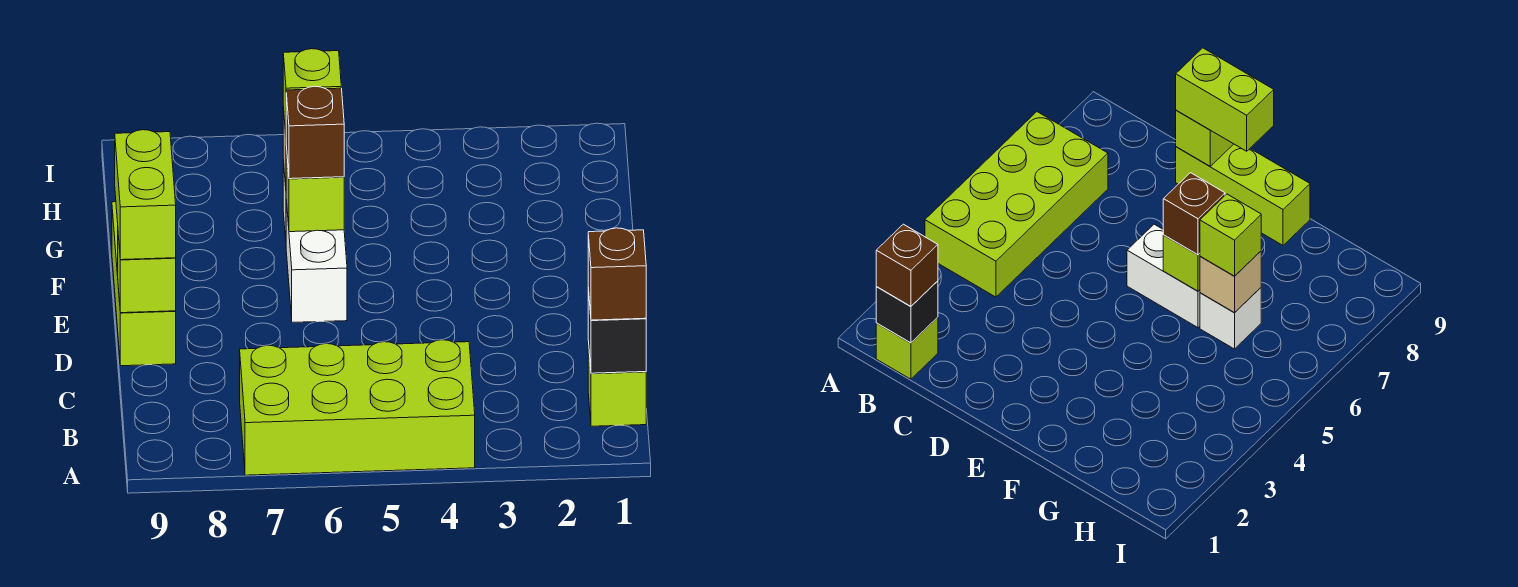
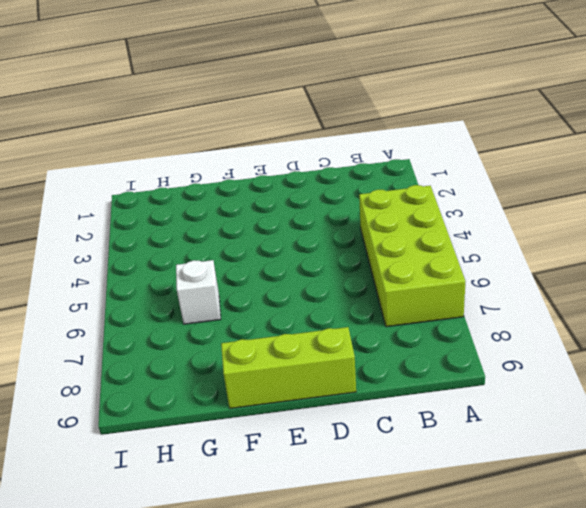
none -> lime 1x1 brick [588,341,646,426]
none -> white 1x2 brick [286,200,347,323]
none -> black 1x1 brick [588,288,646,373]

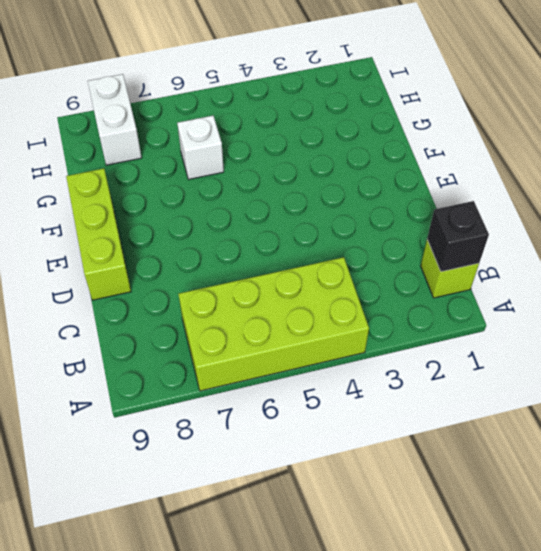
white 1x2 brick [88,74,142,165] -> white 1x2 brick moved to [286,200,347,323]
none -> lime 1x1 brick [118,236,176,313]
none -> lime 1x1 brick [286,147,344,232]
none -> tan 1x1 brick [1200,251,1261,313]

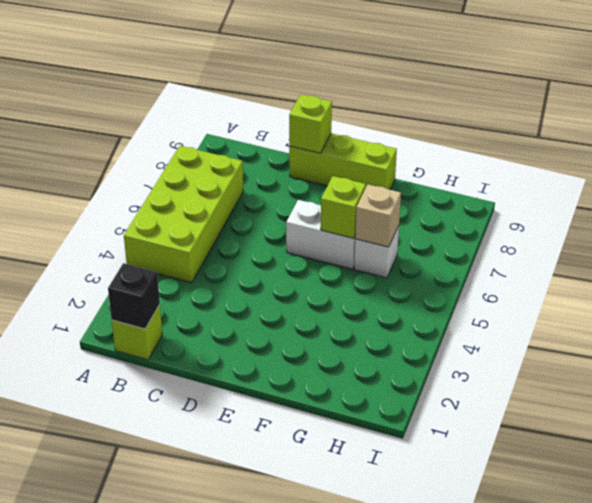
none -> brown 1x1 brick [588,228,646,320]
none -> lime 1x2 brick [115,130,176,260]
none -> brown 1x1 brick [286,86,344,179]

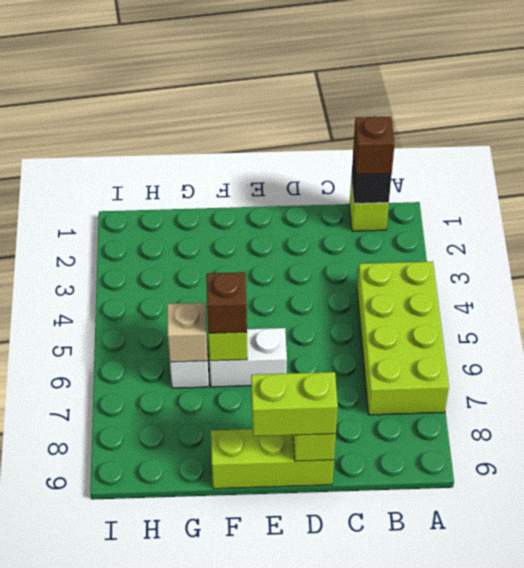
none -> lime 1x1 brick [283,49,341,133]

